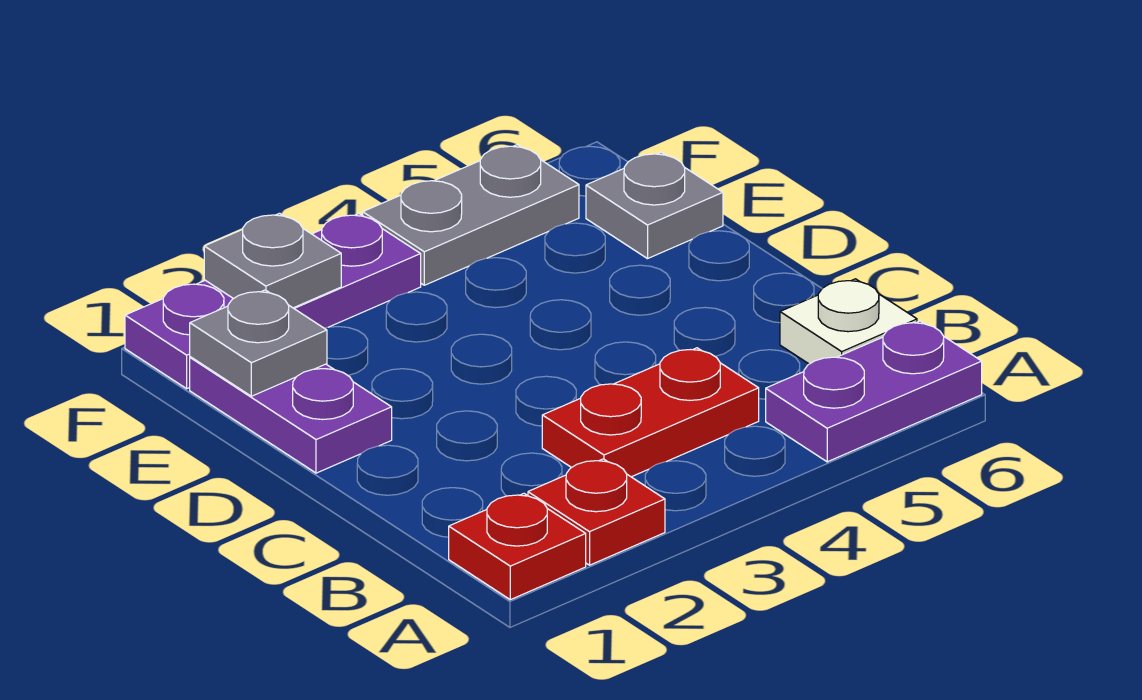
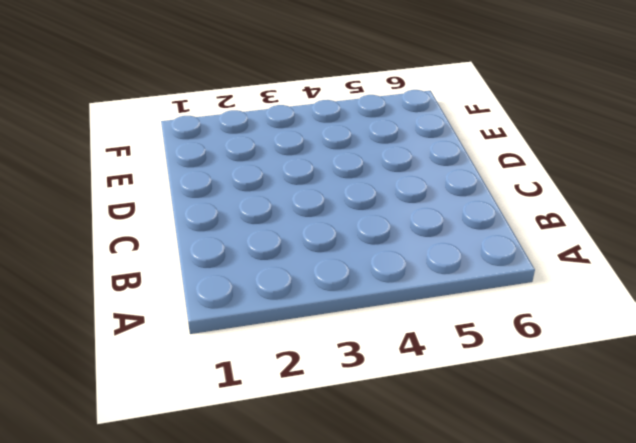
none -> red 1x1 plate [449,494,586,600]
none -> red 1x1 plate [528,459,665,565]

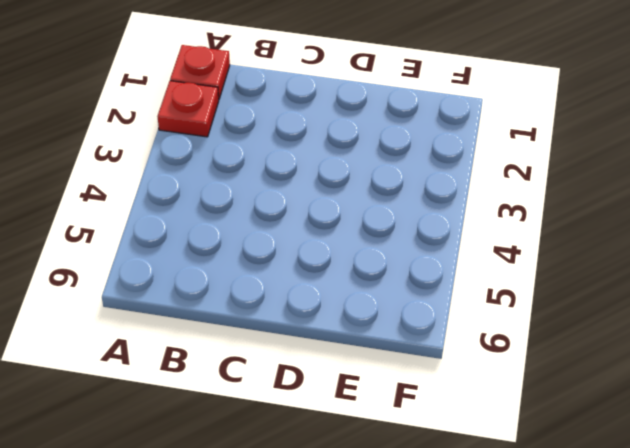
none -> purple 1x2 plate [766,321,982,462]
none -> red 1x2 plate [542,348,759,477]

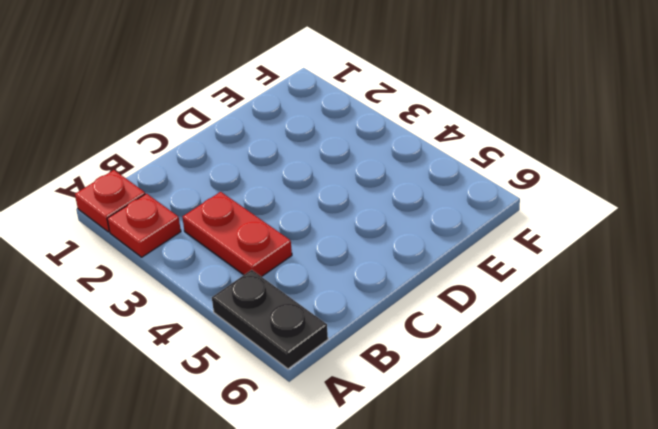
black 1x2 plate [212,270,328,369] -> purple 1x2 plate [766,321,982,462]
none -> white 1x1 plate [780,279,917,364]
none -> purple 1x2 plate [190,357,392,473]

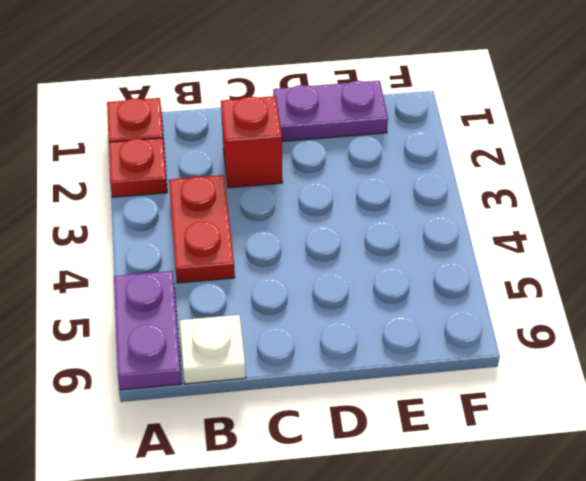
red 1x1 brick [221,96,282,188] -> none
none -> grey 1x1 plate [586,152,723,259]
none -> purple 1x3 plate [125,214,421,389]

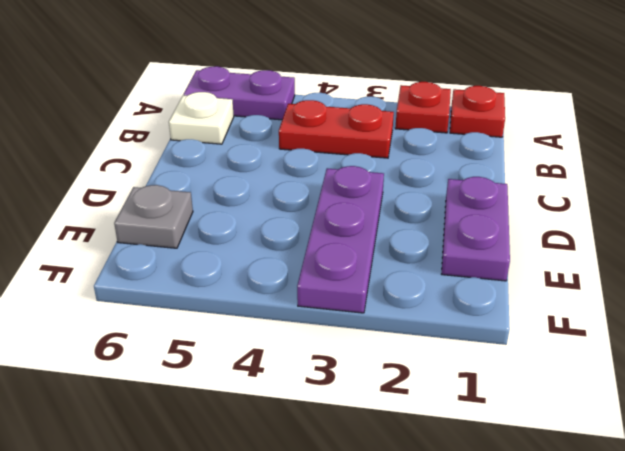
purple 1x3 plate [297,166,384,313] -> purple 1x3 plate turned to [125,214,421,389]
none -> grey 1x2 plate [363,145,579,285]
none -> grey 1x1 plate [190,290,327,396]

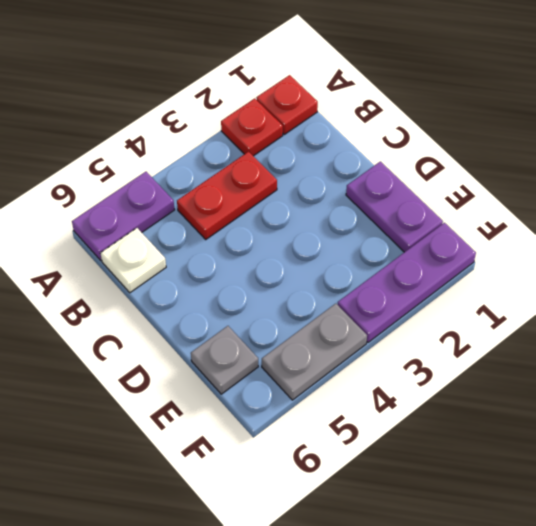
none -> grey 1x1 plate [190,290,327,396]
none -> grey 1x1 plate [204,213,341,308]

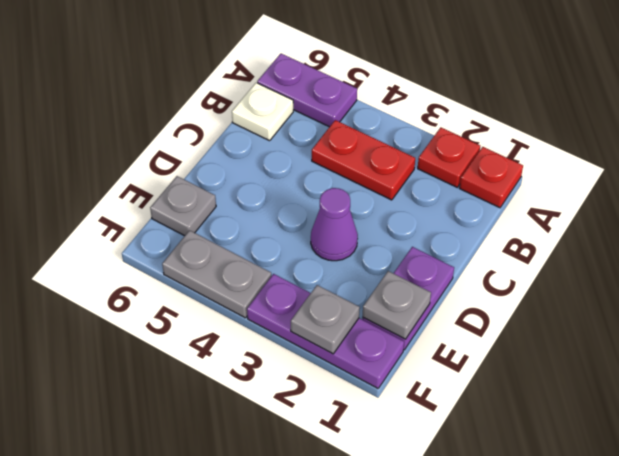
purple 1x1 cone [311,188,358,261] -> none

